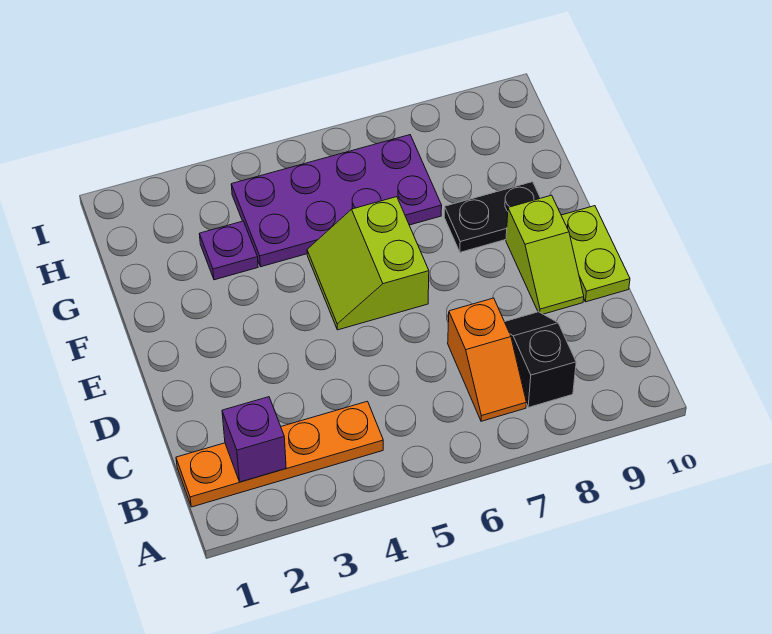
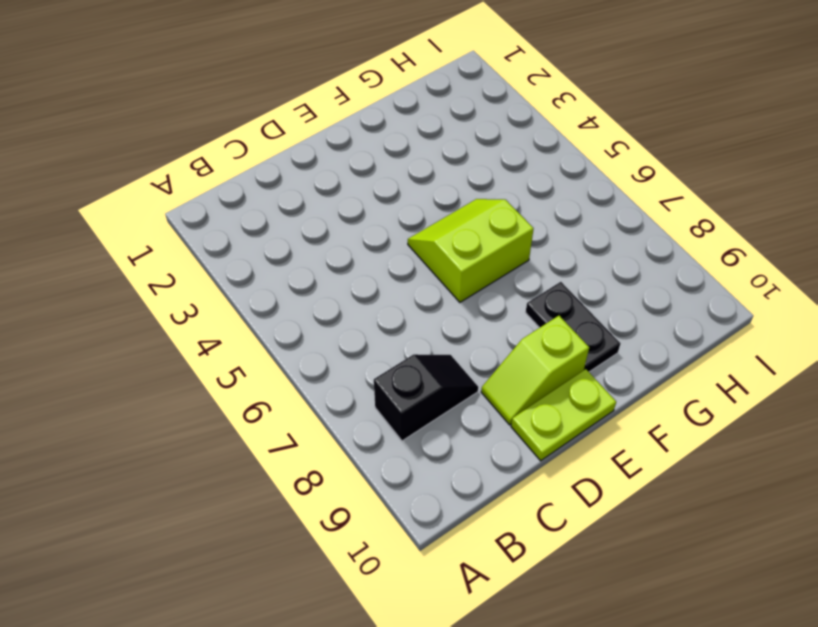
none -> orange 1x4 plate [176,401,383,507]
none -> orange 1x2 slope [448,298,526,421]

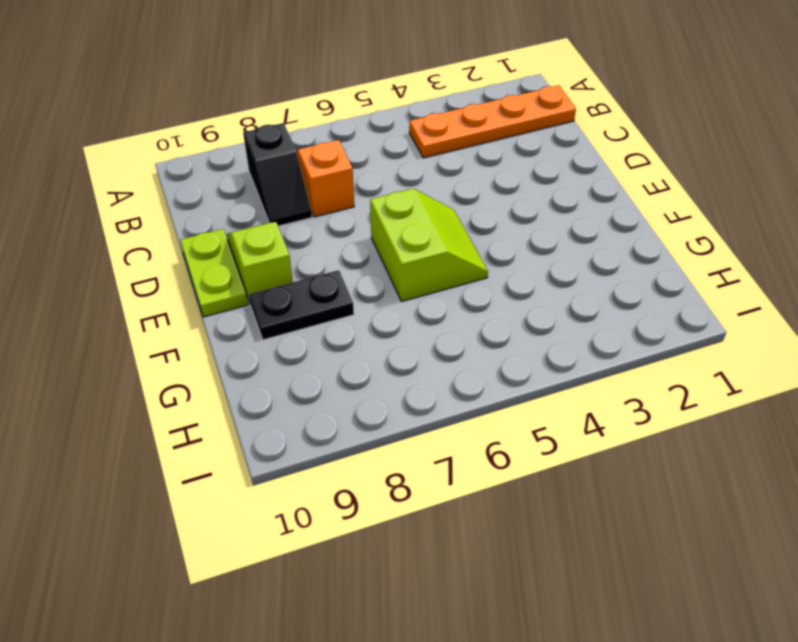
none -> purple 1x1 plate [199,221,258,280]
none -> purple 2x4 plate [231,135,442,267]

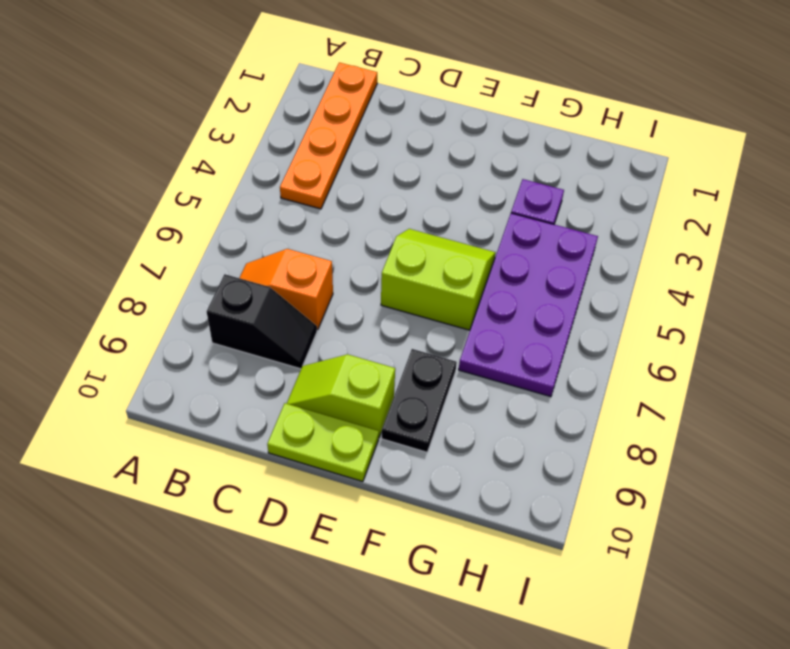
none -> purple 1x1 brick [222,397,286,482]

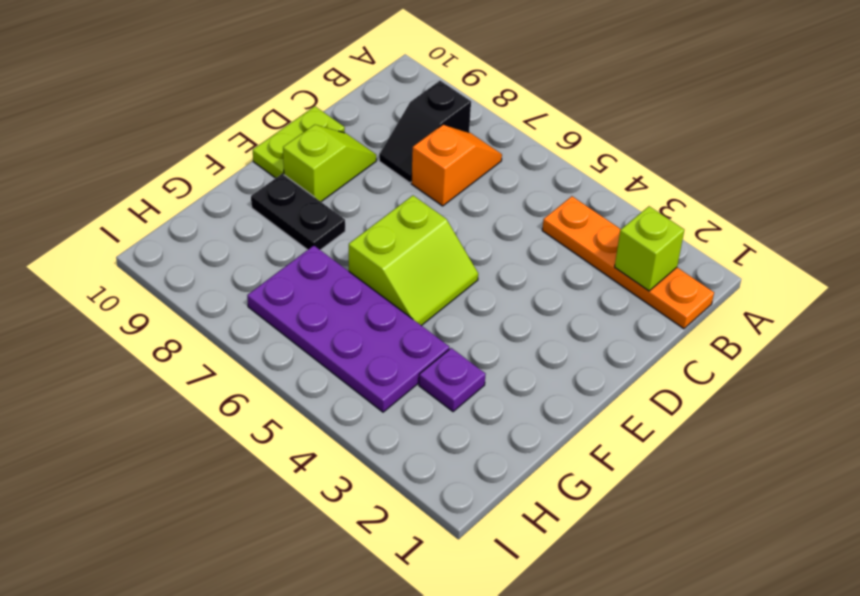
lime 1x1 brick [615,206,684,291] -> purple 1x1 brick [222,397,286,482]

